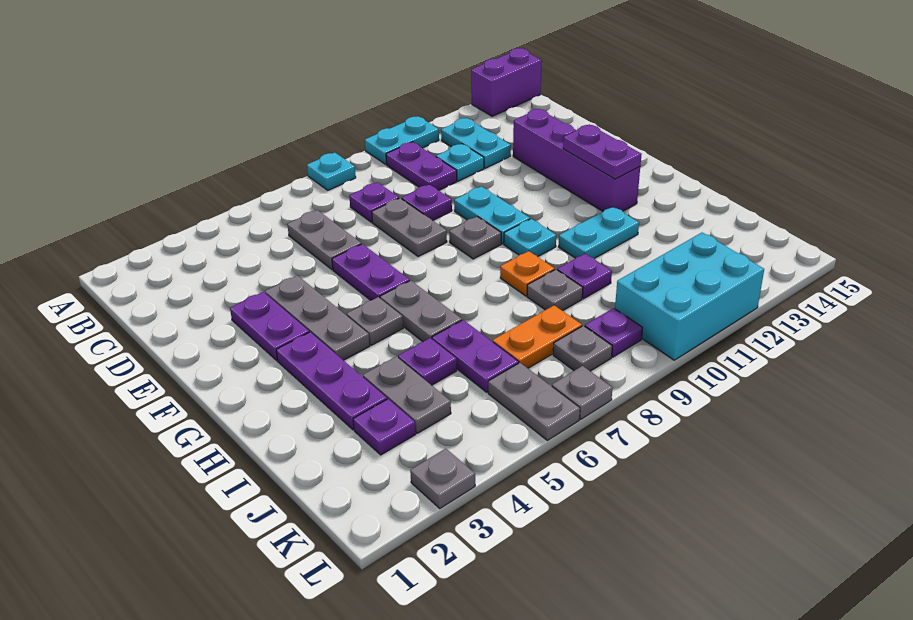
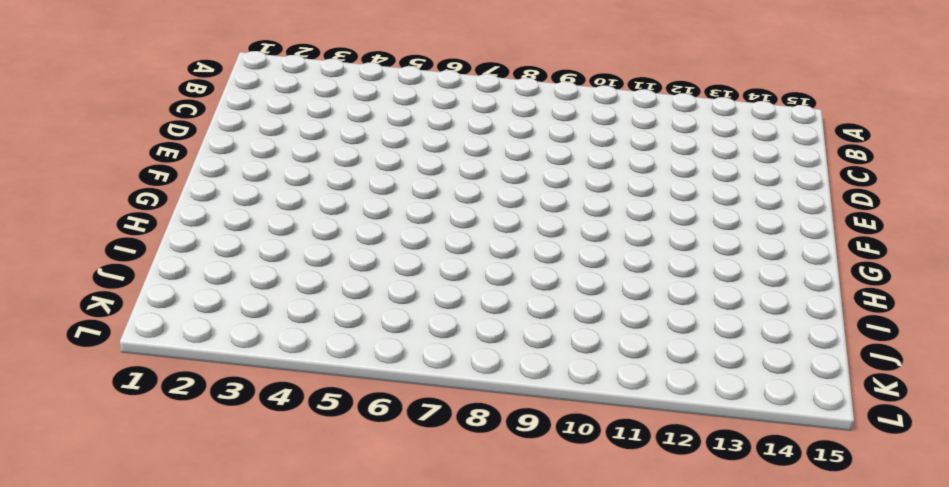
none -> cyan 1x1 plate [307,153,356,190]
none -> cyan 1x2 plate [365,117,439,164]
none -> purple 1x2 brick [471,48,542,116]
none -> purple 1x2 plate [386,142,457,190]

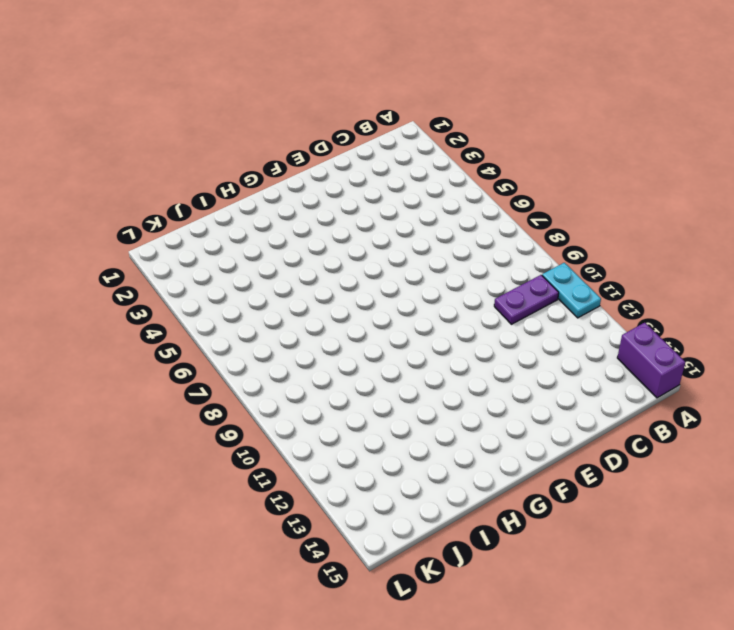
none -> cyan 1x1 plate [307,153,356,190]
none -> cyan 1x2 plate [441,118,511,168]
none -> grey 1x2 plate [287,210,361,270]
none -> purple 1x1 plate [349,182,399,222]

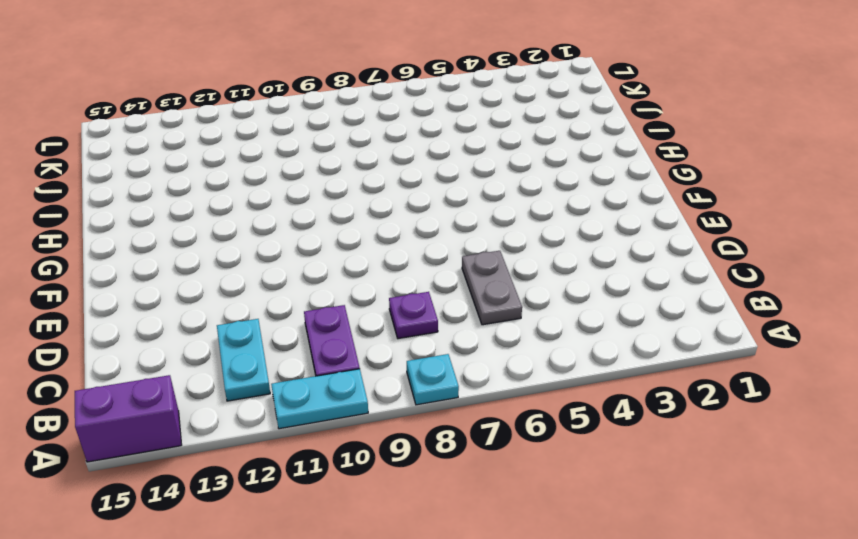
none -> cyan 1x1 plate [436,144,484,181]
none -> grey 1x2 plate [372,198,447,256]
none -> purple 1x1 plate [402,184,452,220]
none -> purple 1x4 brick [513,109,640,211]

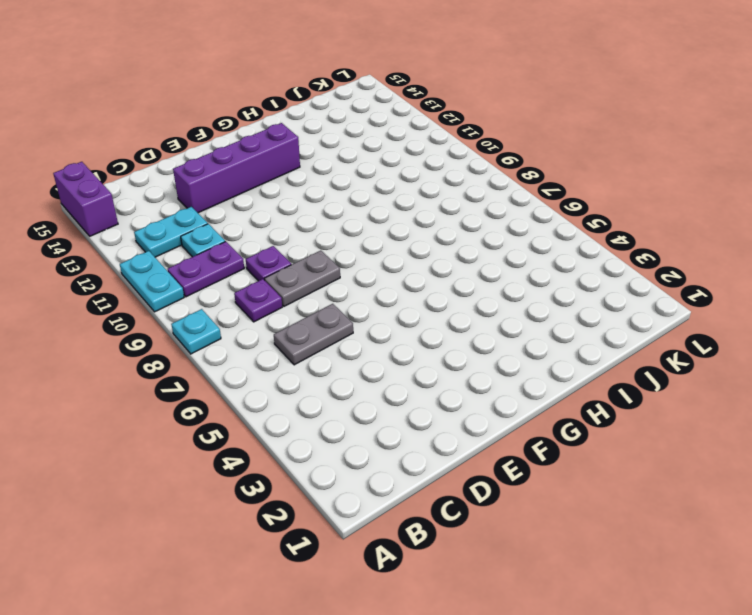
none -> purple 1x2 plate [230,292,309,361]
none -> grey 1x3 plate [265,275,370,360]
none -> purple 1x2 plate [332,244,410,300]
none -> cyan 1x2 plate [454,186,530,244]

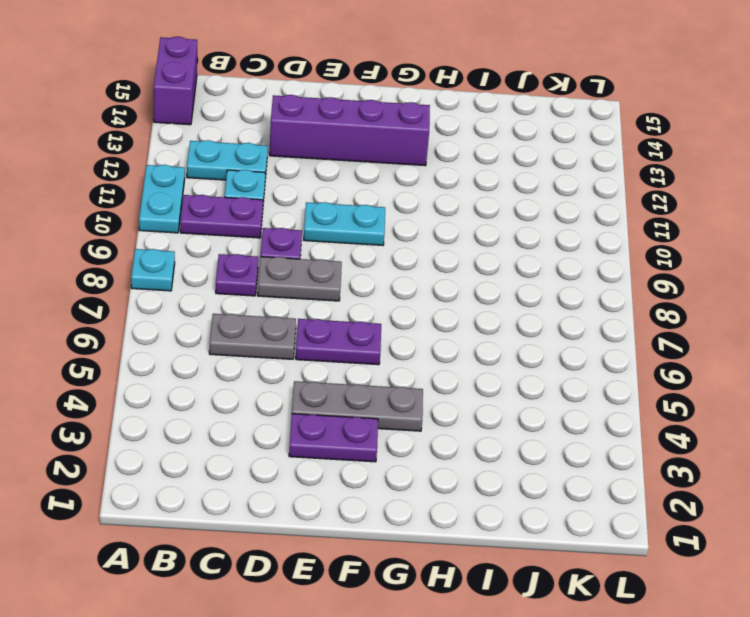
none -> grey 1x1 plate [449,217,501,259]
none -> purple 1x3 plate [276,332,387,430]
none -> grey 1x1 plate [347,297,403,345]
none -> grey 1x2 plate [380,281,462,342]

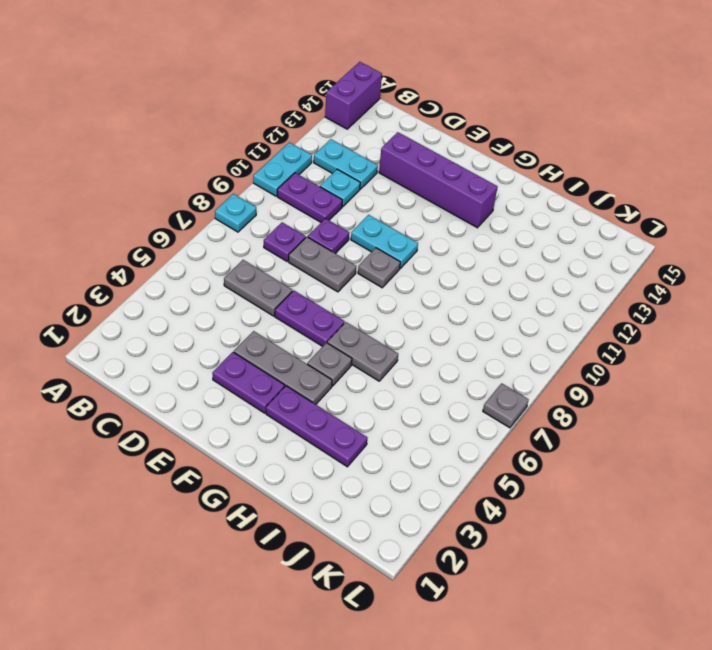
none -> cyan 1x1 plate [504,219,556,257]
none -> orange 1x1 plate [500,251,555,296]
none -> cyan 1x2 plate [558,207,639,258]
none -> grey 1x2 plate [363,357,451,433]

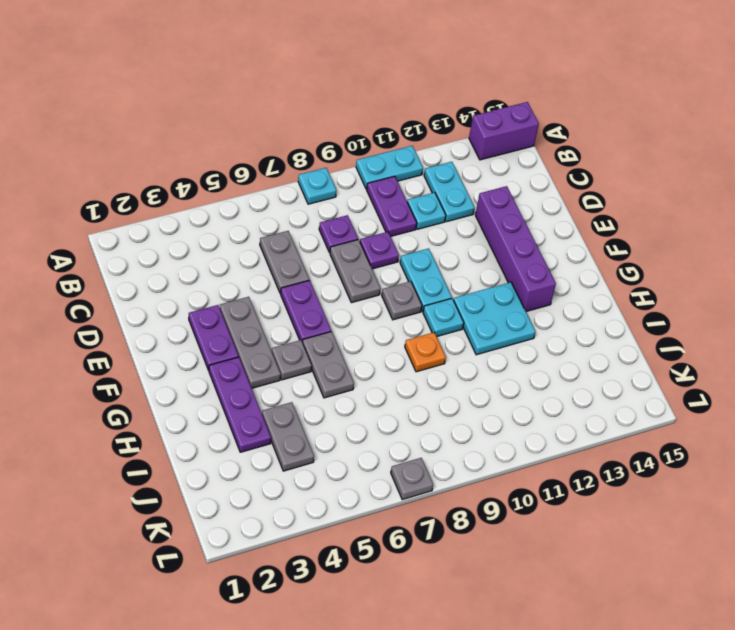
cyan 2x2 plate [453,282,535,355] -> cyan 1x2 plate [558,207,639,258]
none -> purple 1x1 plate [398,338,457,385]
none -> purple 1x2 plate [432,320,519,392]
none -> grey 1x1 plate [527,269,583,311]
none -> purple 1x1 plate [557,254,612,299]

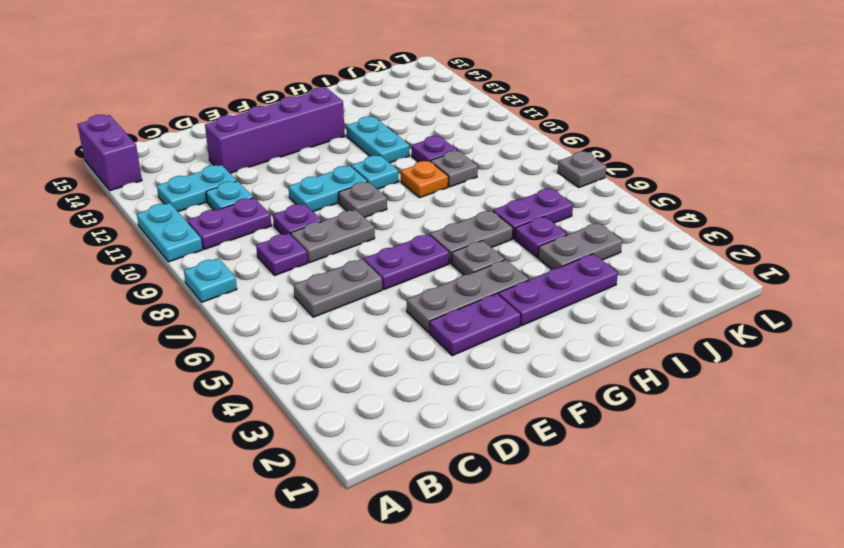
none -> purple 1x1 plate [353,399,416,455]
none -> orange 1x2 plate [493,305,582,368]
none -> grey 1x2 plate [488,363,580,440]
none -> grey 1x1 plate [553,326,612,371]

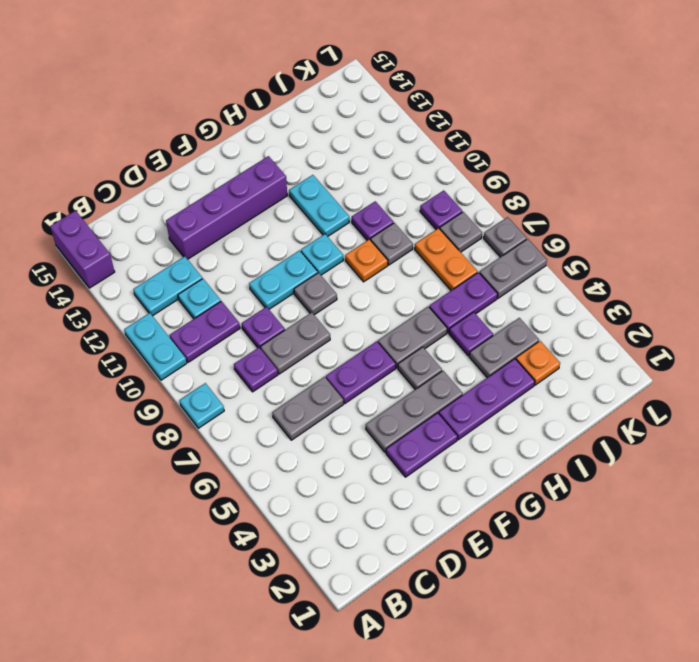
orange 1x1 plate [516,341,560,385] -> purple 1x1 plate [353,399,416,455]
none -> cyan 2x3 brick [615,233,764,360]
none -> grey 1x1 plate [410,449,475,508]
none -> purple 1x2 plate [563,124,642,179]

